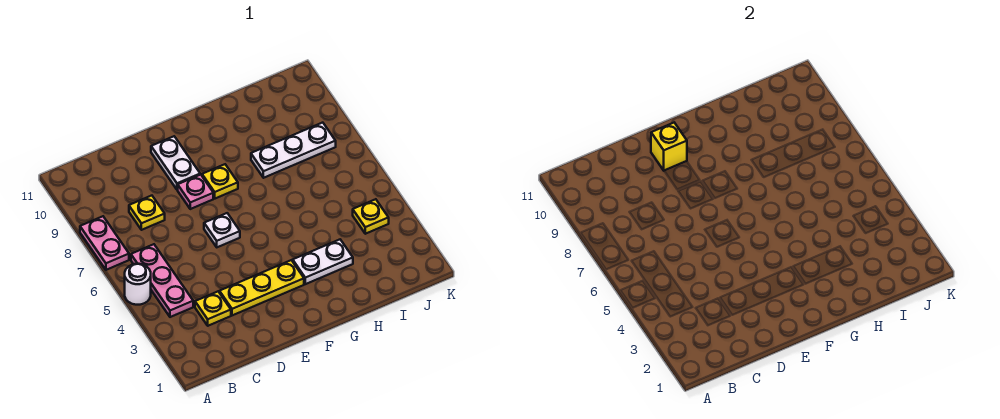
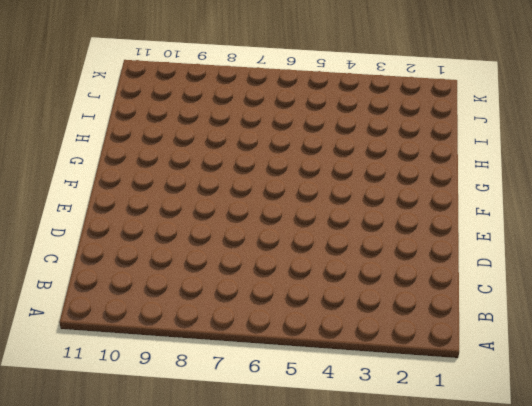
none -> white 1x1 round brick [125,264,151,305]
none -> pink 1x2 plate [80,216,129,270]
none -> pink 1x3 plate [131,244,193,317]

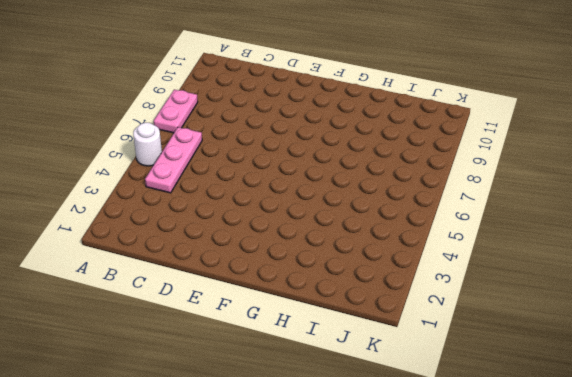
none -> yellow 1x1 plate [195,292,231,326]
none -> yellow 1x1 plate [129,196,165,230]
none -> yellow 1x3 plate [219,260,304,315]

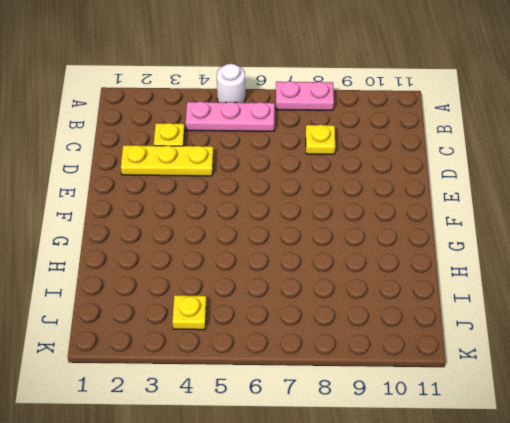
yellow 1x3 plate [121,145,213,176] -> yellow 1x3 plate turned to [219,260,304,315]
none -> white 1x1 plate [204,213,240,247]
none -> pink 1x1 plate [178,174,213,209]
none -> white 1x2 plate [151,136,200,190]

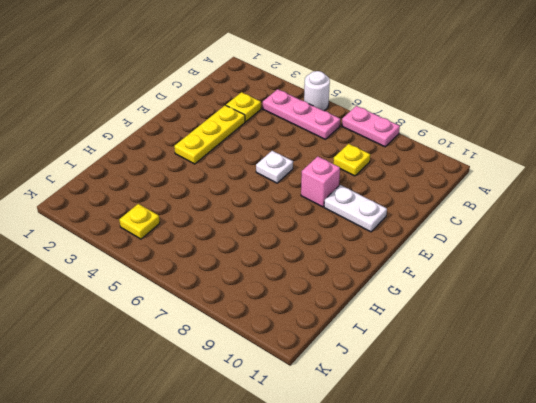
pink 1x1 brick [301,156,340,207] -> pink 1x1 plate [178,174,213,209]
none -> yellow 1x1 plate [202,164,238,199]
none -> white 1x2 plate [293,240,353,284]
none -> white 1x3 plate [251,123,336,178]

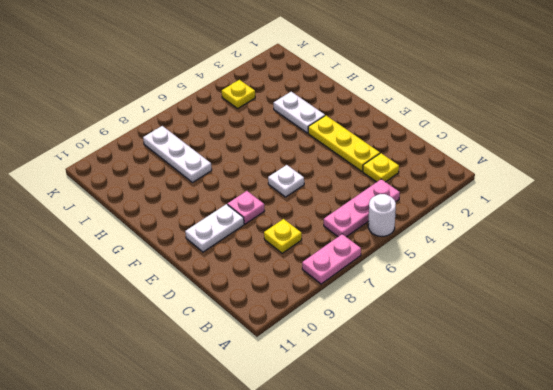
none -> yellow 1x1 plate [202,164,238,199]
none -> yellow 1x1 brick [651,123,687,170]

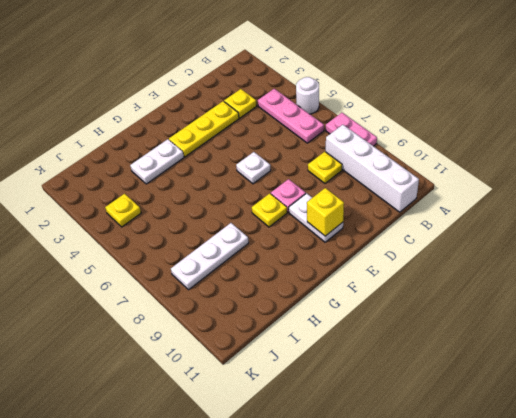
white 1x4 brick [326,125,419,212] -> none

